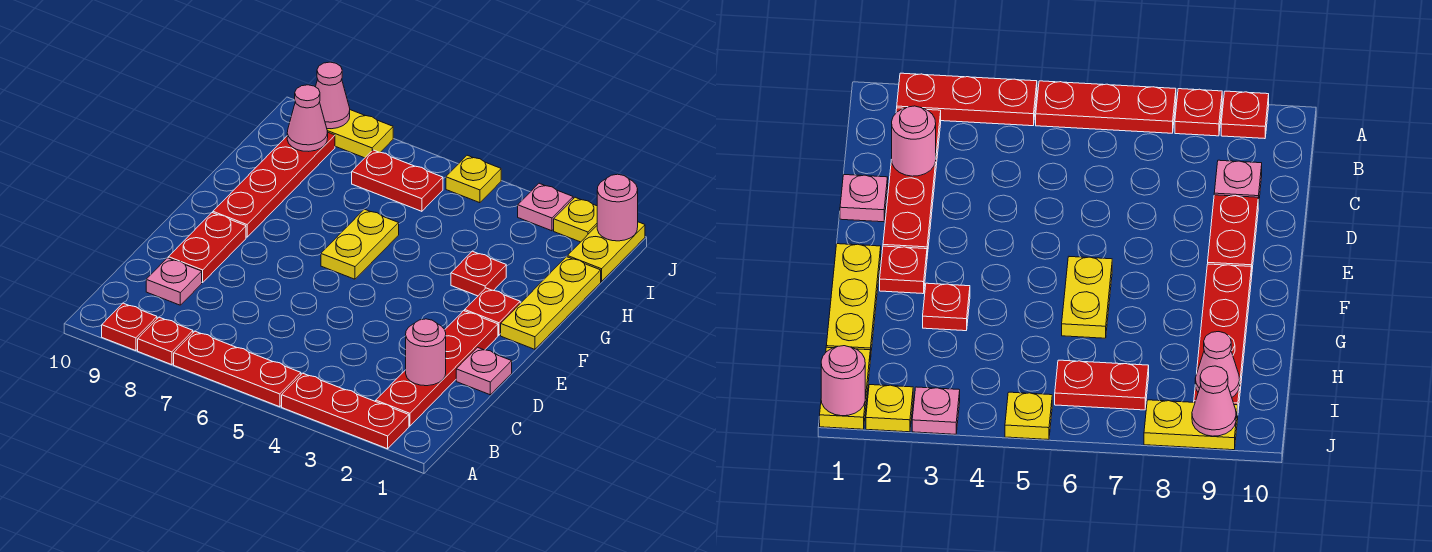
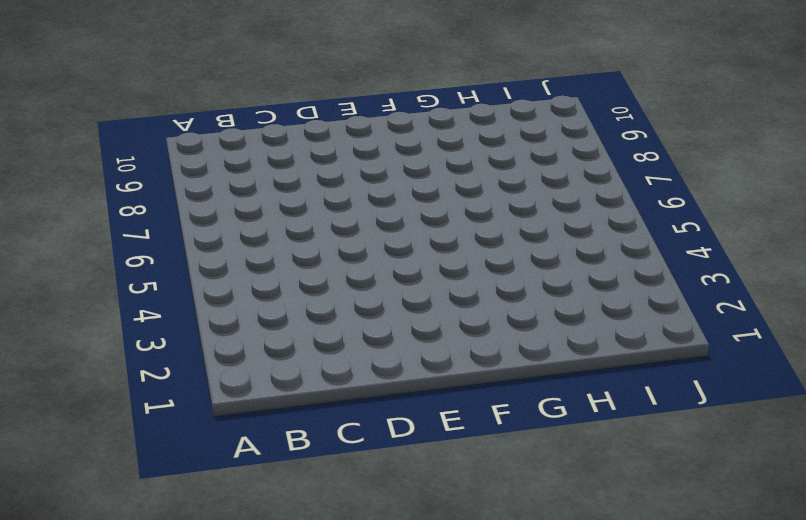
none -> red 1x3 plate [282,373,409,449]
none -> red 1x3 plate [174,331,301,407]
none -> red 1x1 plate [138,317,193,365]

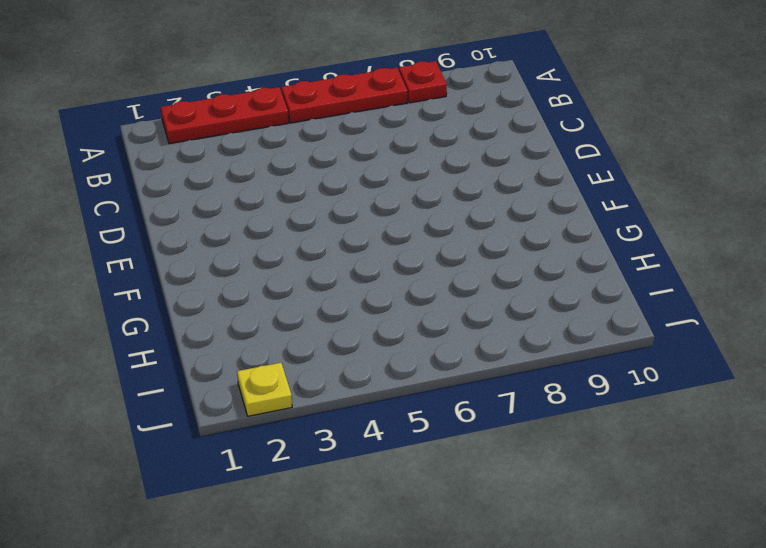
none -> red 1x1 plate [102,303,157,351]
none -> red 1x4 plate [376,311,498,426]
none -> pink 1x1 plate [146,258,202,305]

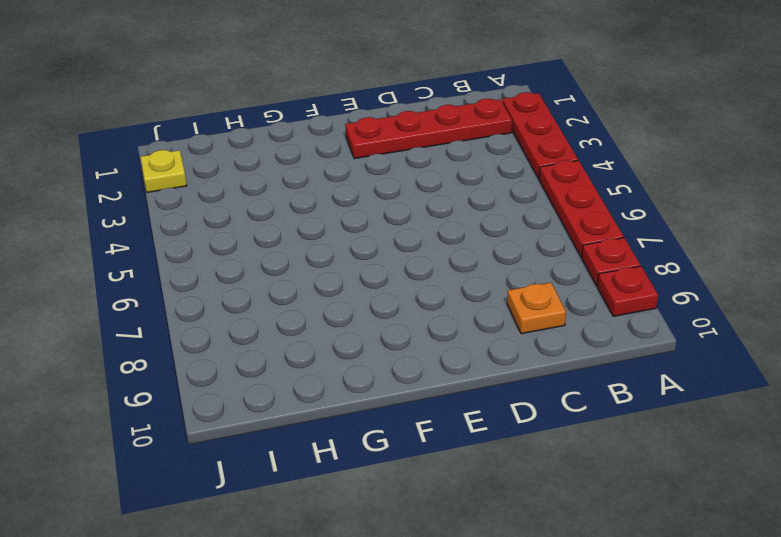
orange 1x1 plate [507,283,566,334] -> pink 1x1 plate [146,258,202,305]
none -> pink 1x1 plate [456,347,512,395]
none -> red 1x2 plate [168,213,246,283]
none -> yellow 1x3 plate [501,257,601,349]

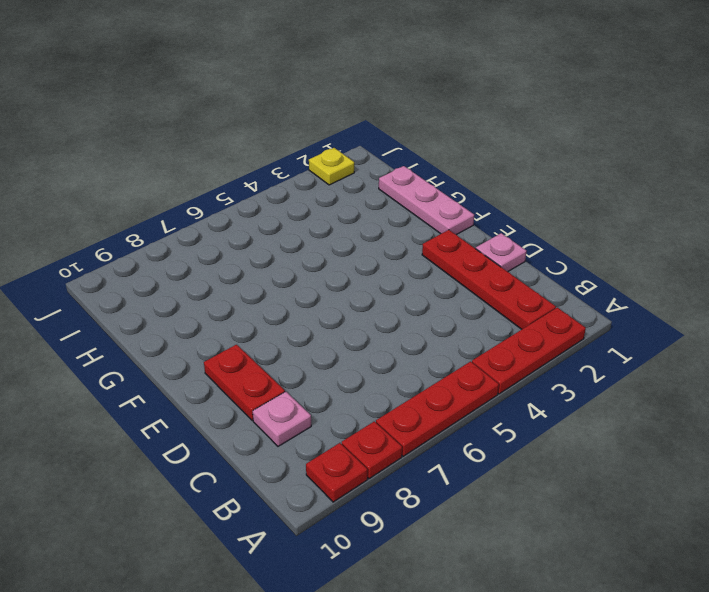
pink 1x3 plate [379,166,474,235] -> yellow 1x3 plate [501,257,601,349]
none -> red 1x1 plate [465,288,520,335]
none -> yellow 1x2 plate [321,209,399,279]
none -> red 1x4 plate [213,133,335,237]

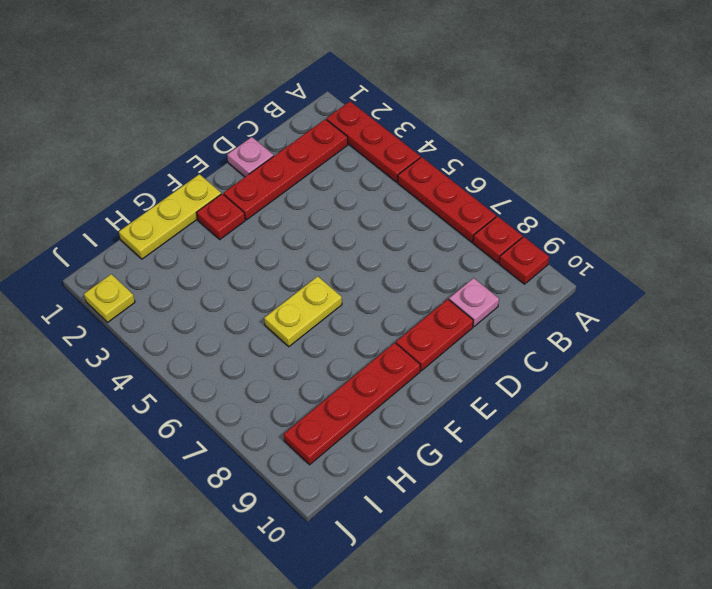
none -> red 1x1 plate [451,251,506,296]
none -> yellow 1x2 plate [567,222,645,281]
none -> red 1x2 plate [352,150,443,211]

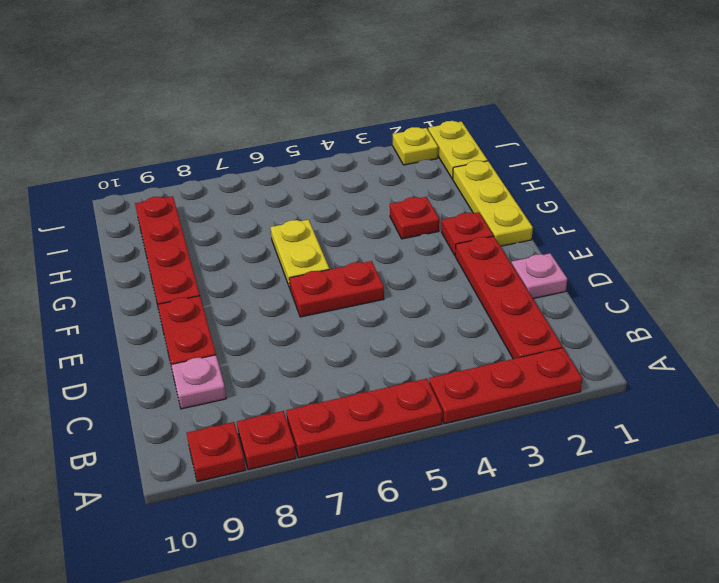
red 1x2 plate [289,261,384,317] -> red 1x2 plate moved to [352,150,443,211]
none -> pink 1x1 plate [518,183,573,231]
none -> yellow 1x1 plate [446,155,501,203]
none -> yellow 1x2 plate [327,110,393,158]

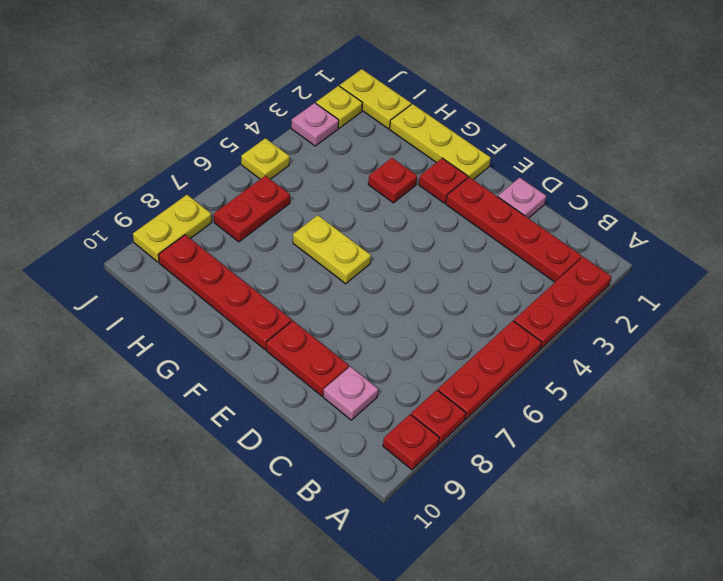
none -> pink 1x1 round brick [406,319,446,386]
none -> pink 1x1 cone [287,85,328,151]
none -> pink 1x1 round brick [597,174,638,241]

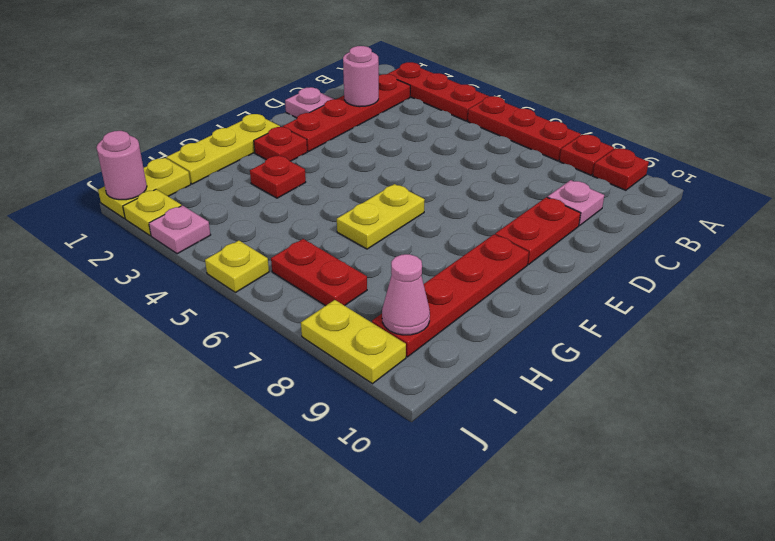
none -> pink 1x1 cone [316,62,350,129]

